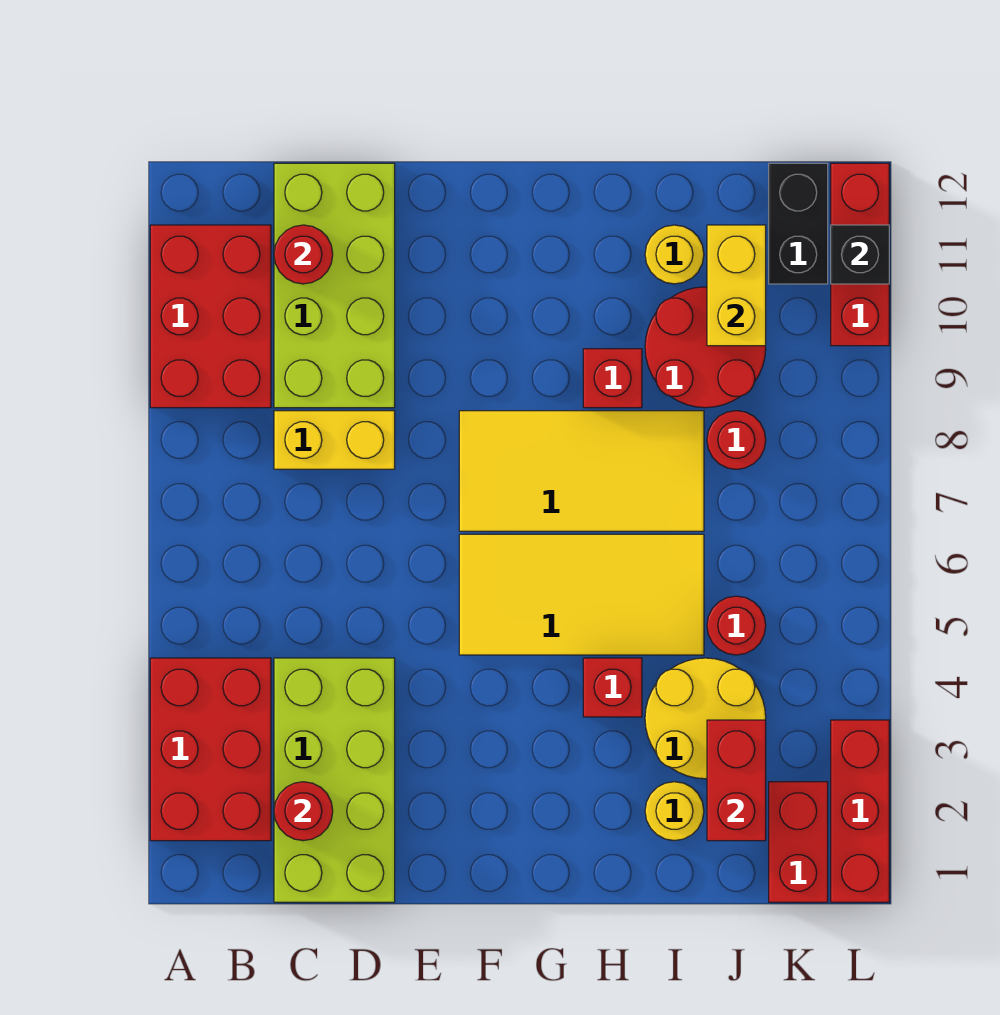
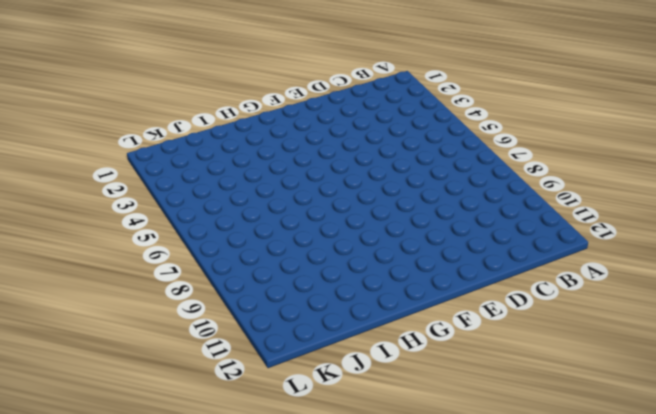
none -> red 2x3 brick [150,658,271,841]
none -> red 2x3 brick [150,225,271,408]
none -> lime 2x4 brick [274,658,395,902]

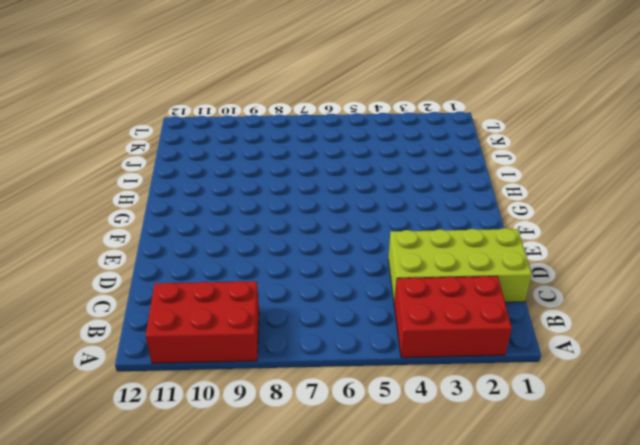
none -> yellow 1x2 brick [274,411,395,469]
none -> lime 2x4 brick [274,163,395,408]
none -> yellow 2x4 tile [459,534,704,655]

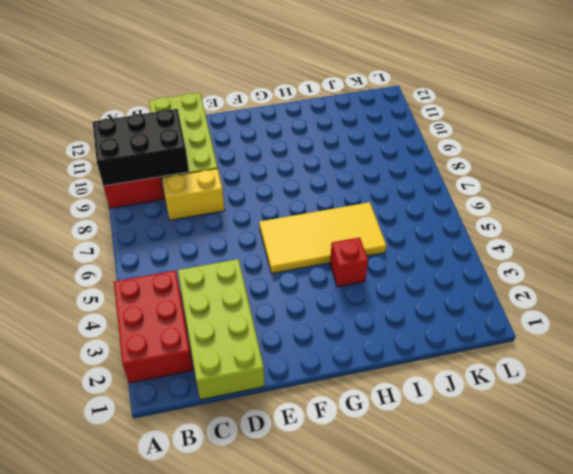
black 2x3 brick [93,109,189,186] -> none
none -> yellow 2x4 tile [459,411,704,531]
none -> red 1x1 brick [583,349,642,408]
none -> yellow 1x1 round brick [645,782,704,841]

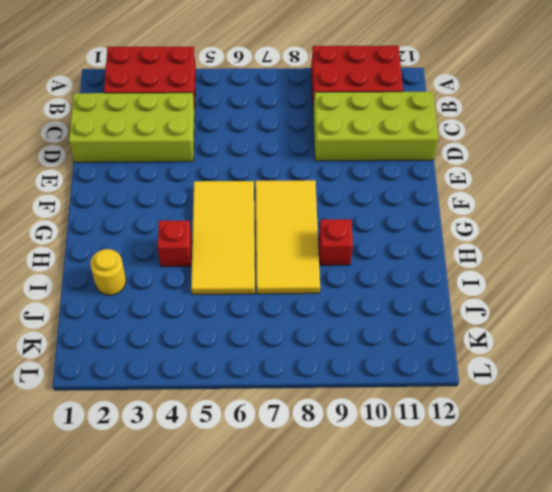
none -> yellow 1x2 brick [274,411,395,469]
none -> yellow 2x2 round brick [645,658,766,779]
none -> red 2x2 round brick [645,287,766,408]

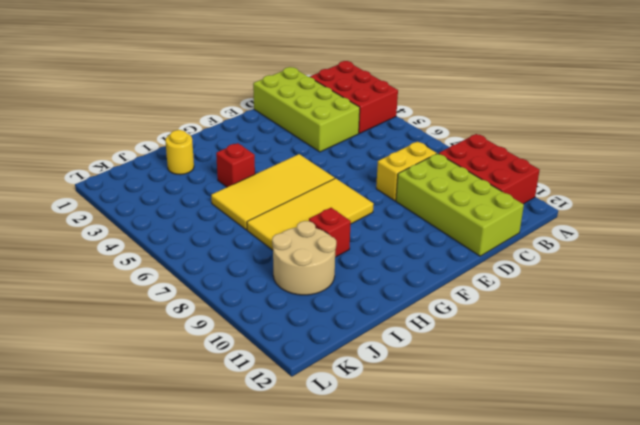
tan 2x2 round brick [272,221,336,295] -> red 2x2 round brick [645,287,766,408]
none -> yellow 2x2 round brick [645,658,766,779]
none -> yellow 1x1 round brick [645,225,704,284]
none -> red 1x1 round brick [707,596,766,655]

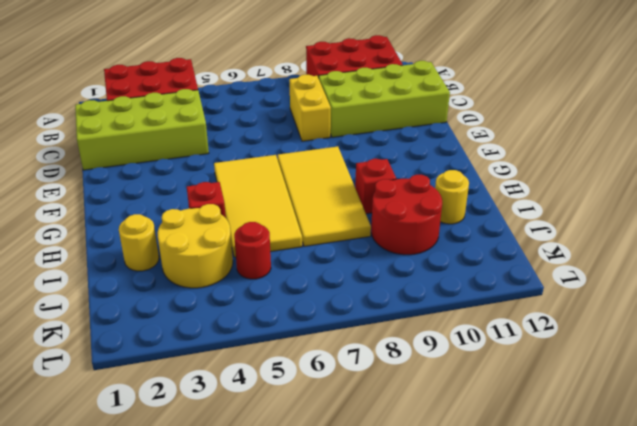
none -> red 1x1 round brick [707,411,766,469]
none -> red 1x2 brick [769,782,828,902]
none -> black 1x2 brick [769,163,828,284]

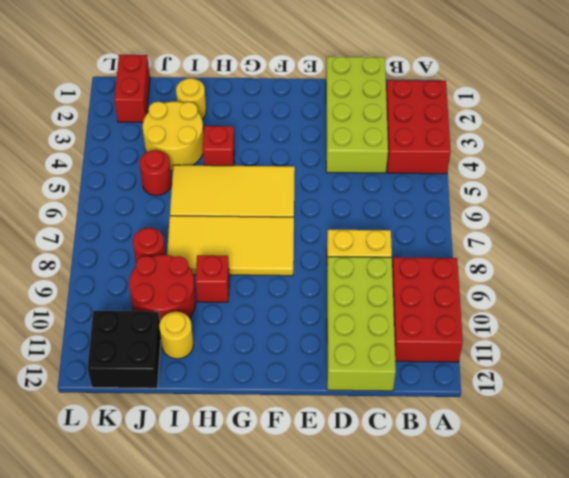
black 2x2 brick [87,311,161,388] -> black 1x2 brick [769,163,828,284]
none -> red 1x3 brick [831,720,889,902]
none -> red 1x3 brick [831,163,889,346]
none -> red 1x1 round brick [274,782,333,841]

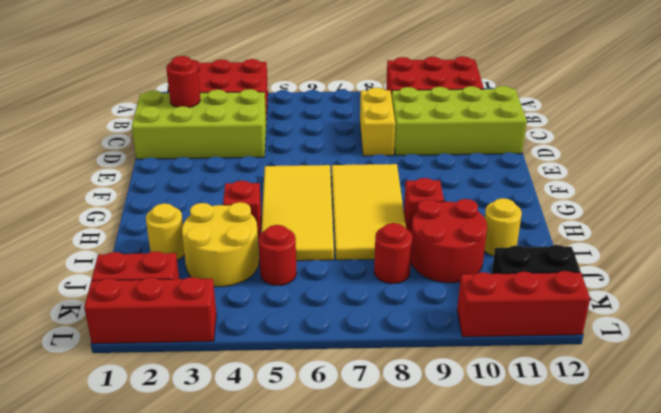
none -> red 1x1 round brick [274,225,333,284]
none -> red 1x2 brick [707,720,766,841]
none -> yellow 1x2 brick [707,225,766,346]

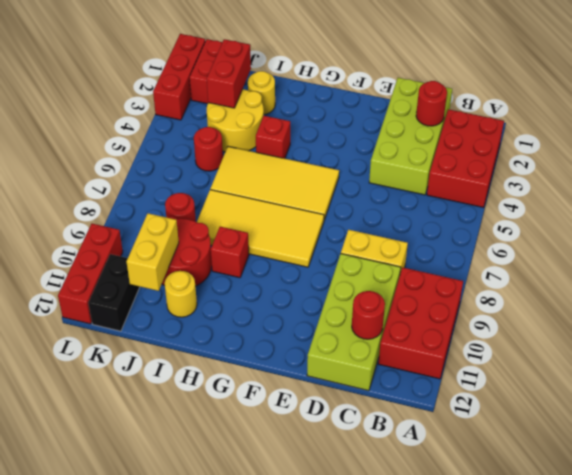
none -> black 1x1 brick [831,225,889,284]

